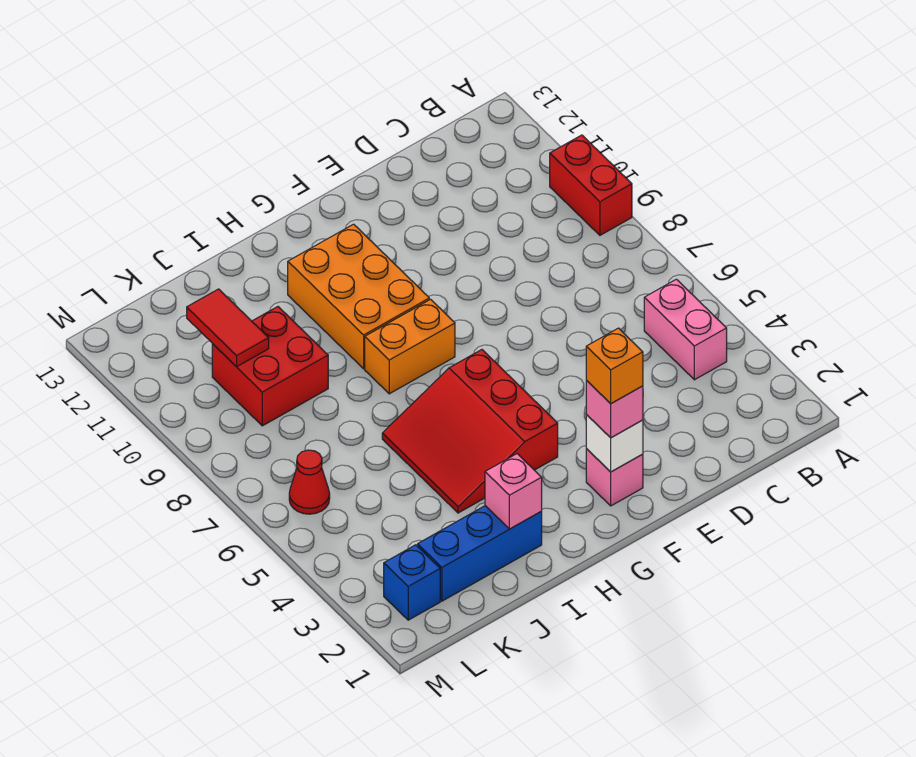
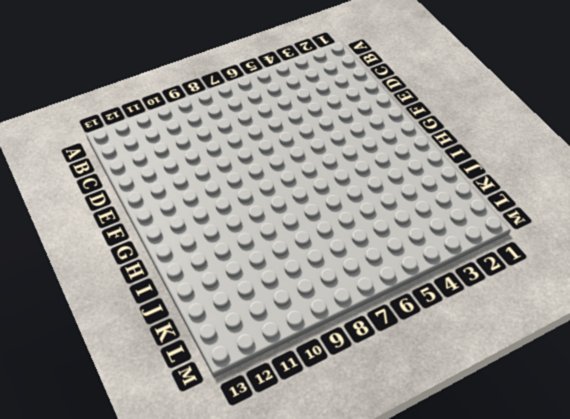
none -> red 1x2 brick [550,135,632,235]
none -> pink 1x2 brick [644,279,727,380]
none -> pink 1x1 brick [586,449,643,506]

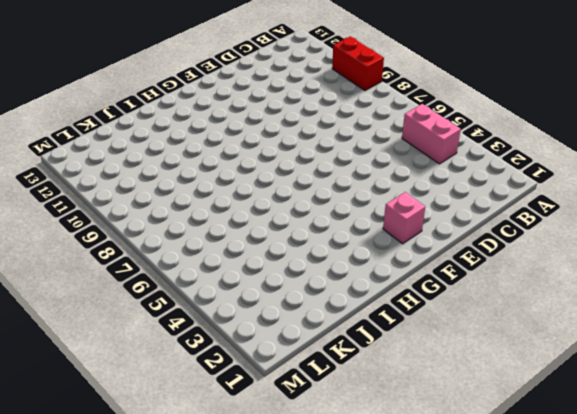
none -> red 3x3 slope [382,350,558,513]
none -> orange 1x2 brick [365,299,455,394]
none -> orange 2x3 brick [288,224,429,369]

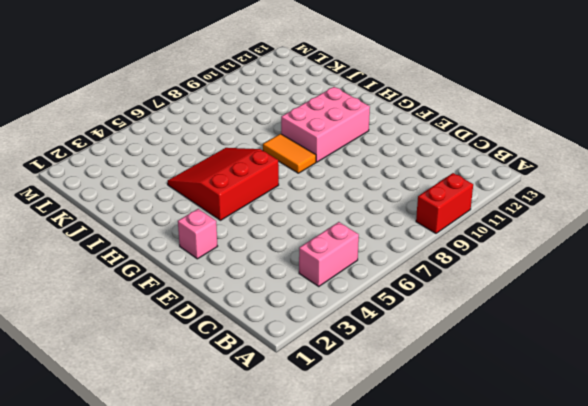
orange 1x2 tile [263,134,316,173] -> orange 1x2 brick [365,299,455,394]
pink 2x3 brick [281,87,370,162] -> orange 2x3 brick [288,224,429,369]
none -> blue 1x3 brick [418,506,542,601]
none -> red 2x2 brick [212,307,328,426]
none -> blue 1x1 brick [384,545,440,620]

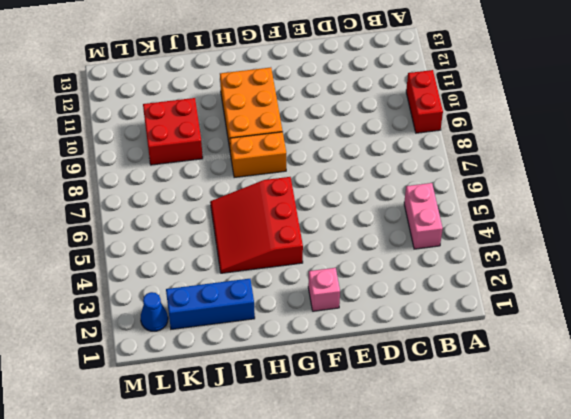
blue 1x1 cone [140,292,168,331] -> blue 1x1 brick [384,545,440,620]
none -> red 1x1 cone [289,450,330,514]
none -> white 1x1 brick [586,415,643,472]
none -> pink 1x1 brick [485,454,542,529]

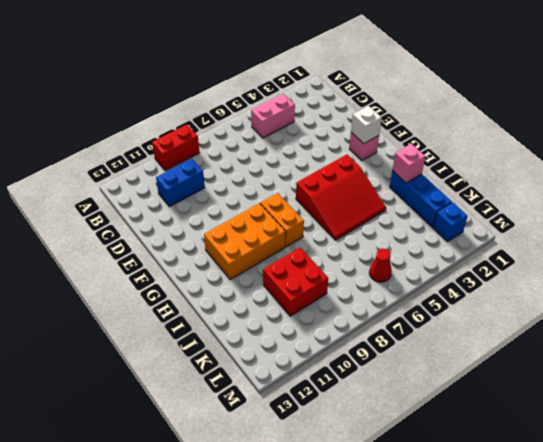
blue 1x2 brick [156,159,205,207] -> none
none -> red 1x2 tile [187,289,269,367]
none -> pink 1x1 brick [586,381,643,438]
none -> orange 1x1 brick [586,328,643,404]

